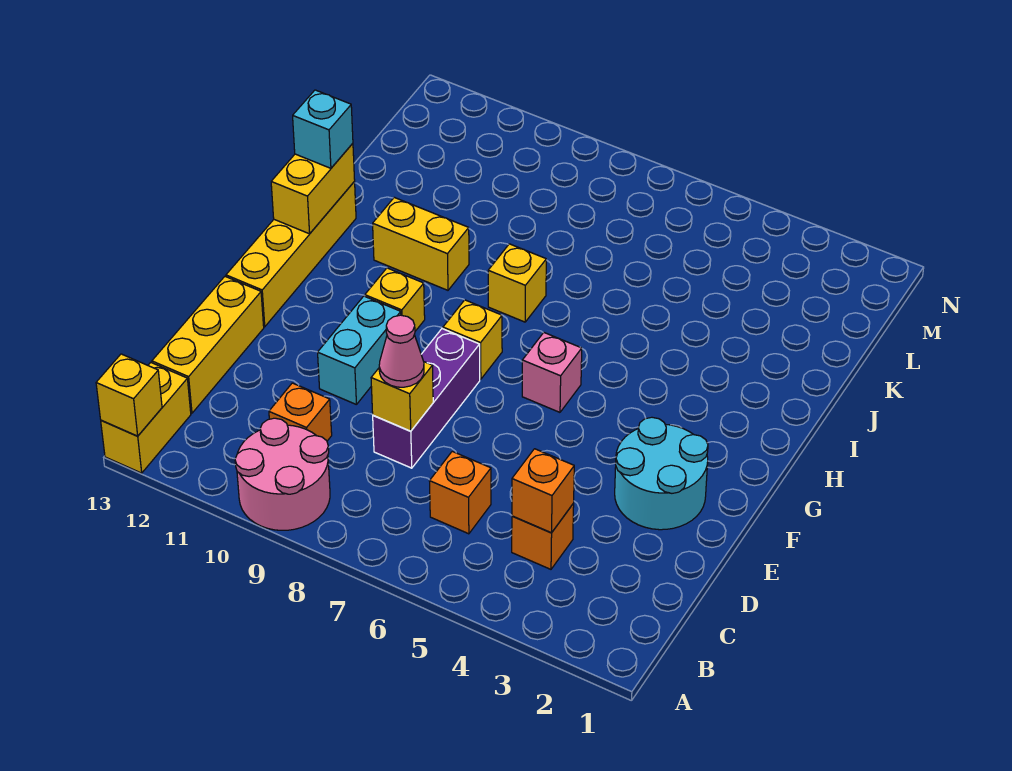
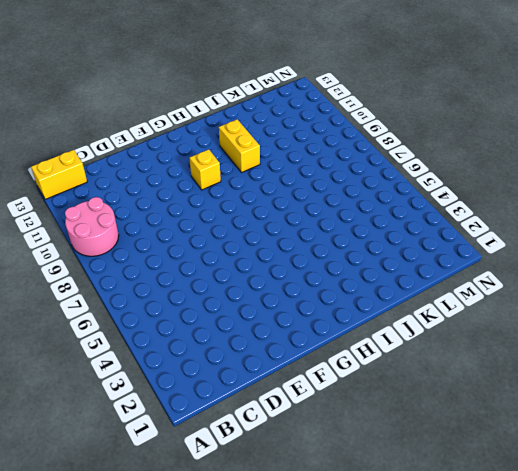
none -> orange 1x1 brick [512,503,574,569]
none -> orange 1x1 brick [430,451,491,534]
none -> orange 1x1 brick [269,383,332,441]

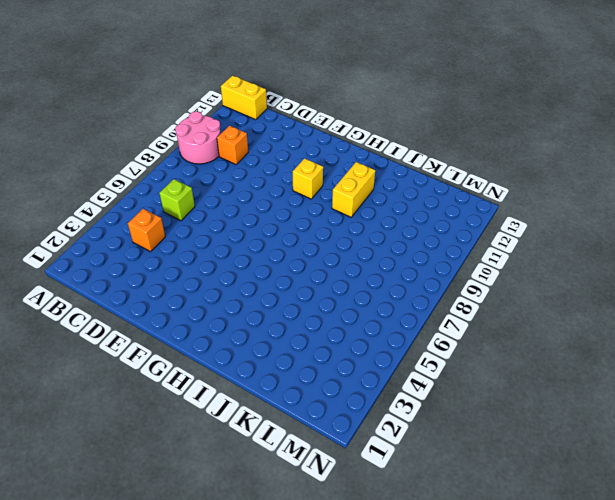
lime 1x1 brick [160,179,195,221] -> orange 1x1 brick [430,451,491,534]
none -> yellow 1x3 brick [152,277,264,413]
none -> purple 1x3 brick [373,329,480,468]
none -> cyan 2x2 round brick [615,417,708,530]

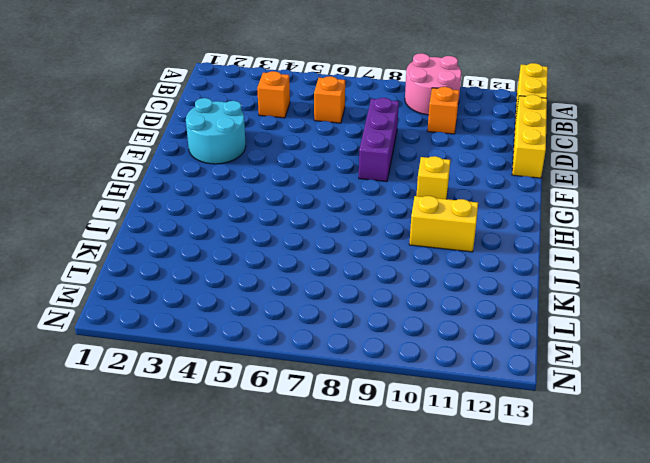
none -> cyan 1x2 brick [318,296,401,405]
none -> yellow 1x4 brick [226,182,356,327]
none -> pink 1x1 brick [522,333,582,412]

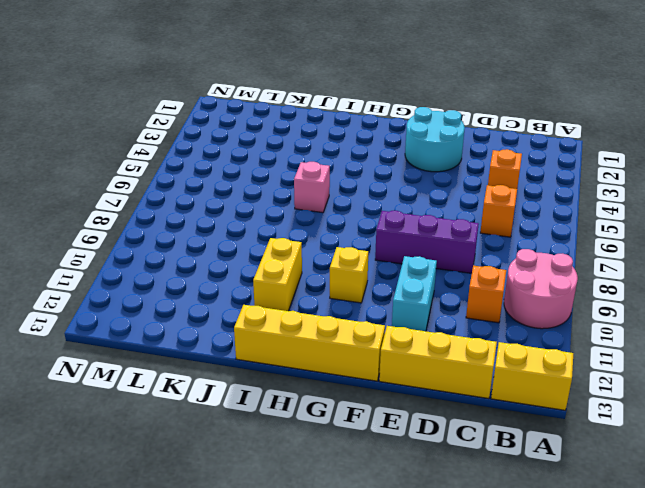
cyan 1x2 brick [392,256,437,331] -> cyan 1x2 brick turned to [318,296,401,405]
pink 1x1 brick [294,162,330,213] -> pink 1x1 brick moved to [522,333,582,412]
none -> yellow 1x1 brick [443,300,502,379]
none -> yellow 1x1 brick [488,244,546,322]
none -> yellow 1x1 brick [96,354,162,436]

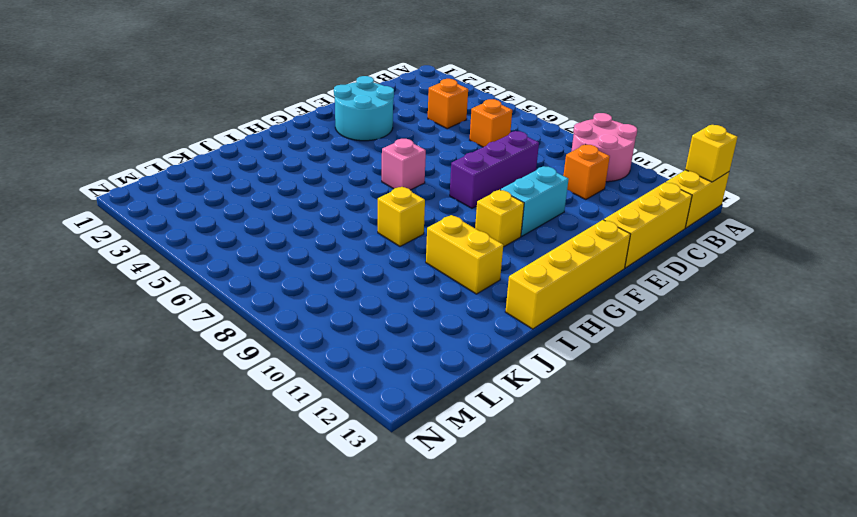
none -> yellow 1x1 brick [443,300,502,379]
none -> orange 1x1 brick [512,449,574,533]
none -> yellow 1x1 brick [371,362,433,431]

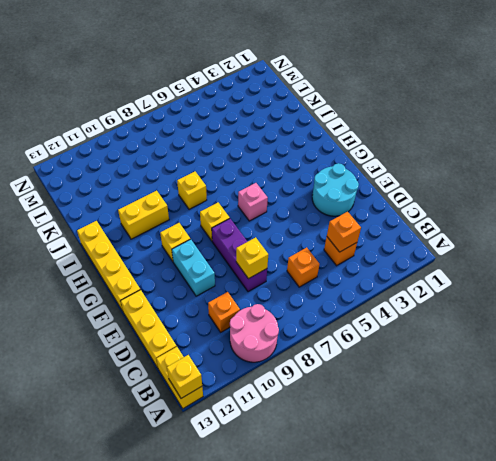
none -> yellow 1x2 brick [271,143,355,234]
none -> pink 1x1 cone [379,315,424,387]
none -> cyan 1x1 brick [293,90,353,168]

